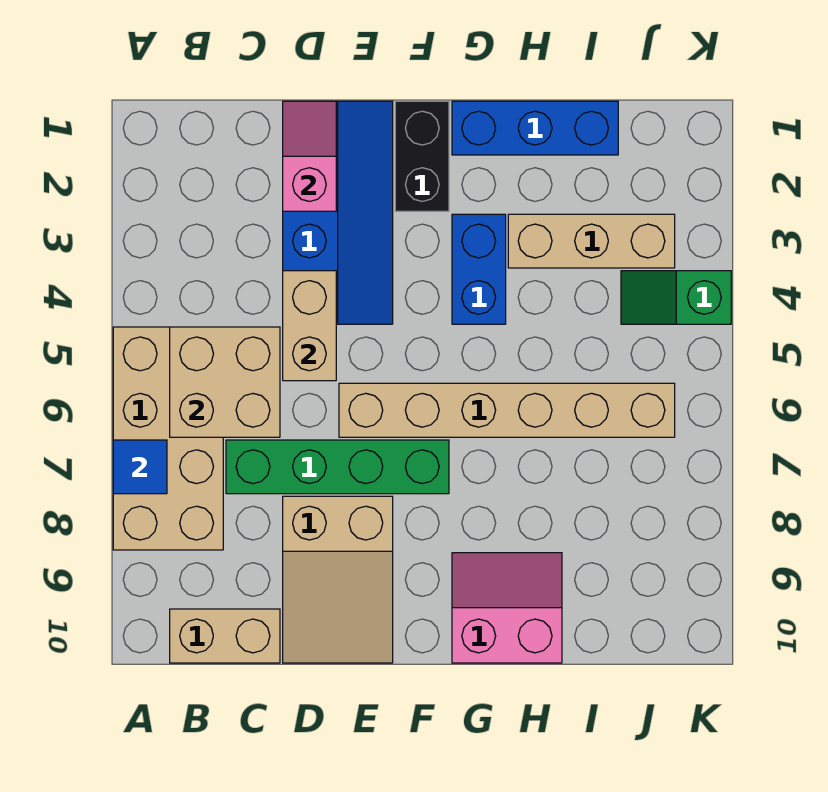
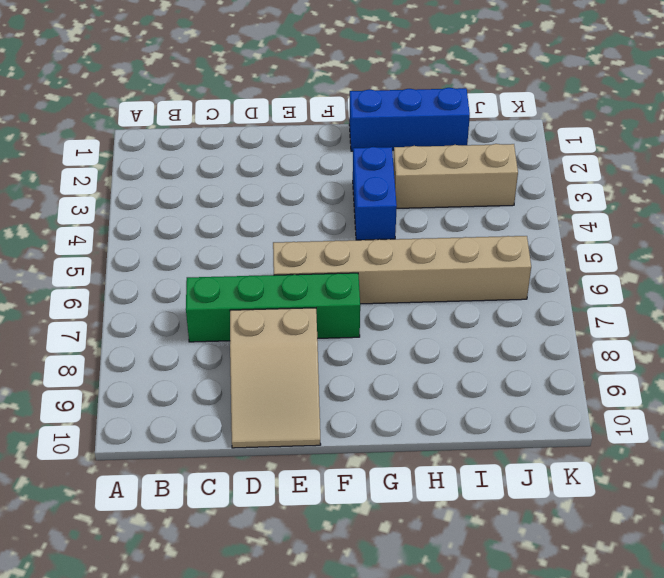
none -> tan 2x4 brick [113,327,223,550]
none -> tan 1x2 brick [170,609,280,663]
none -> blue 2x4 slope [283,101,393,324]

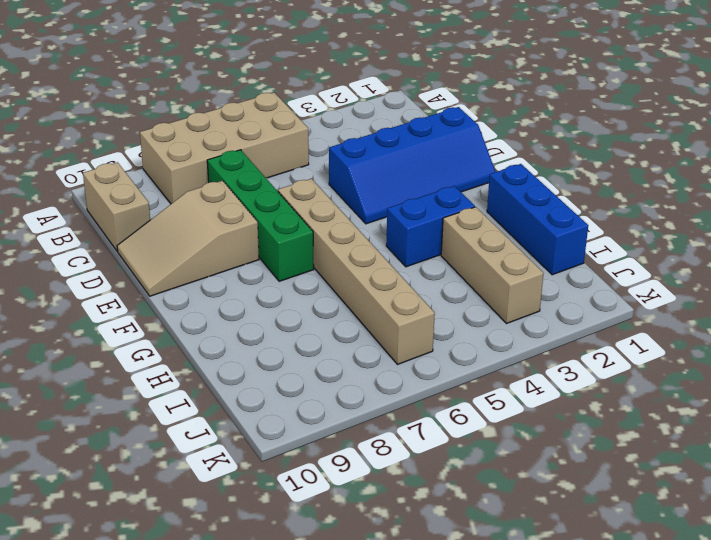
none -> black 1x2 brick [395,101,449,211]
none -> pink 2x2 slope [452,553,562,663]
none -> green 1x2 slope [621,271,731,324]

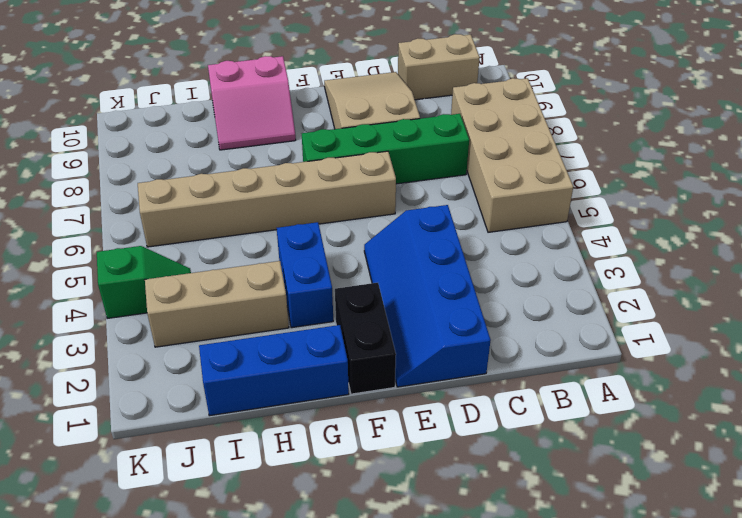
none -> blue 1x1 tile [113,440,167,494]
none -> tan 2x2 brick [170,327,280,437]
none -> pink 1x2 slope [283,101,336,211]

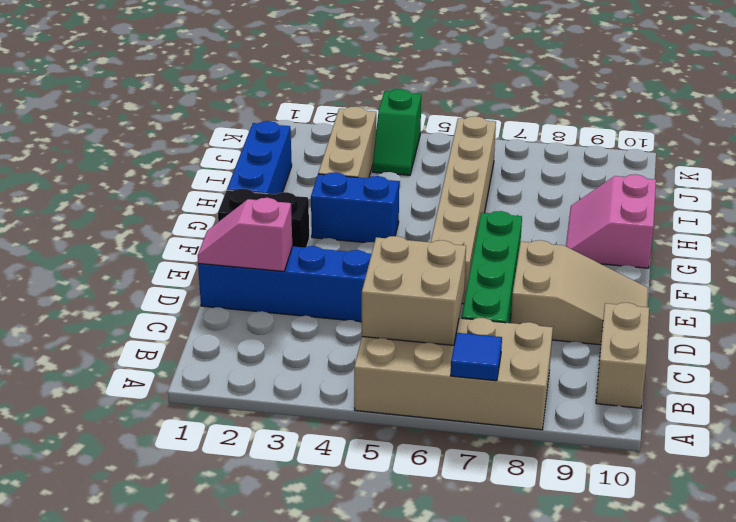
none -> tan 1x2 brick [283,271,336,381]

